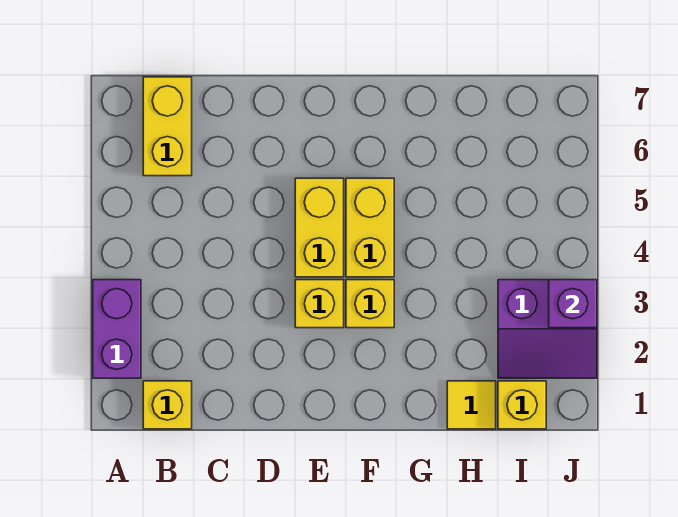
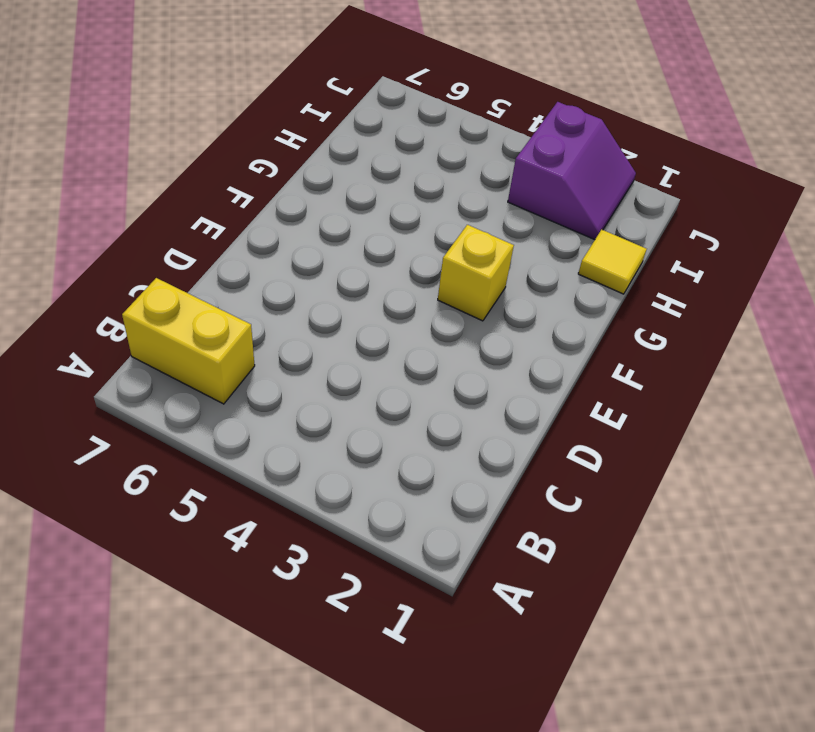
none -> purple 1x2 brick [93,280,141,378]
none -> yellow 1x1 brick [143,381,192,429]

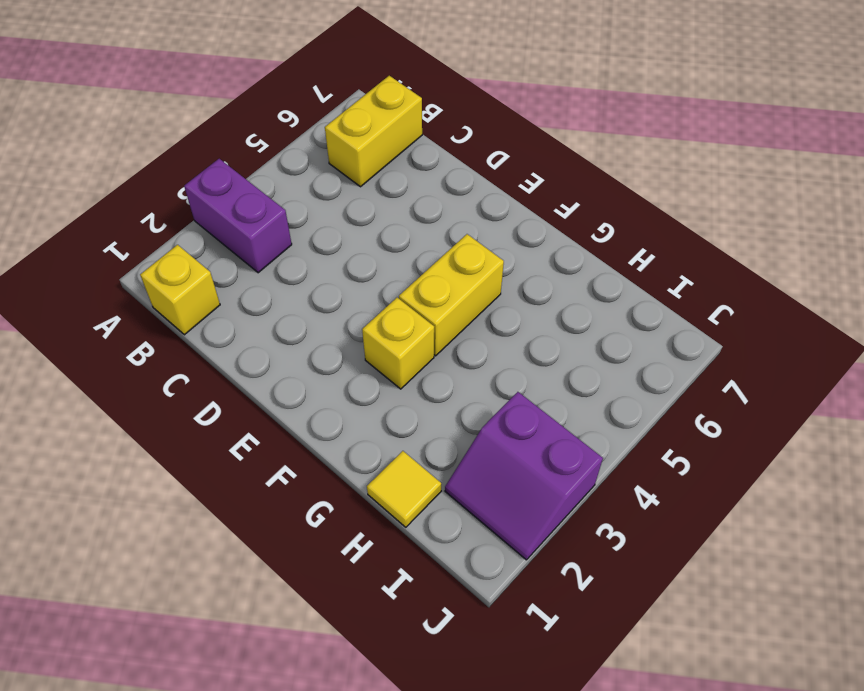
purple 1x2 brick [184,159,292,273] -> purple 1x2 brick turned to [93,280,141,378]
none -> yellow 1x1 brick [295,280,344,328]
none -> yellow 1x2 brick [295,178,344,277]

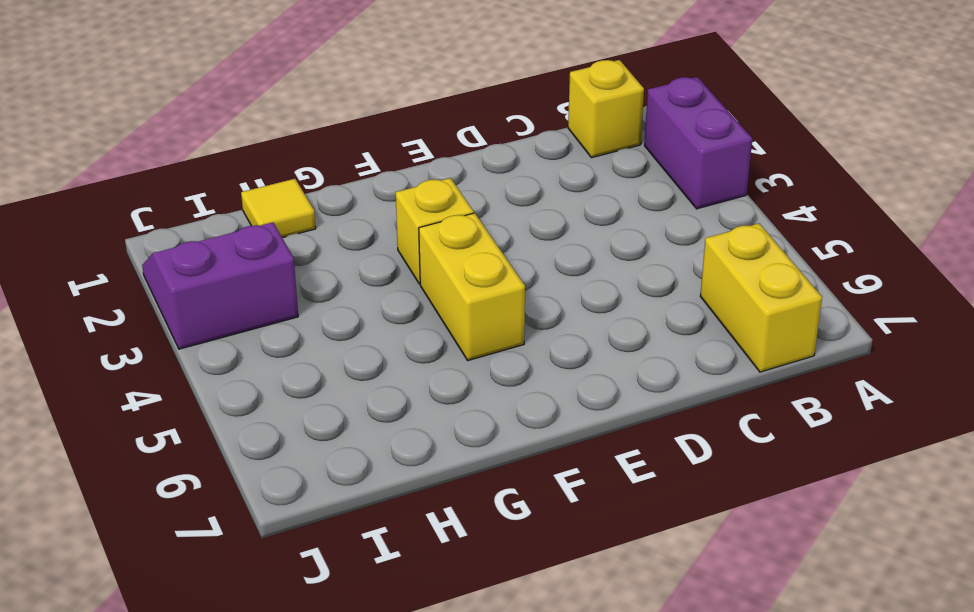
none -> yellow 1x1 brick [295,280,344,328]
none -> yellow 1x2 brick [295,178,344,277]

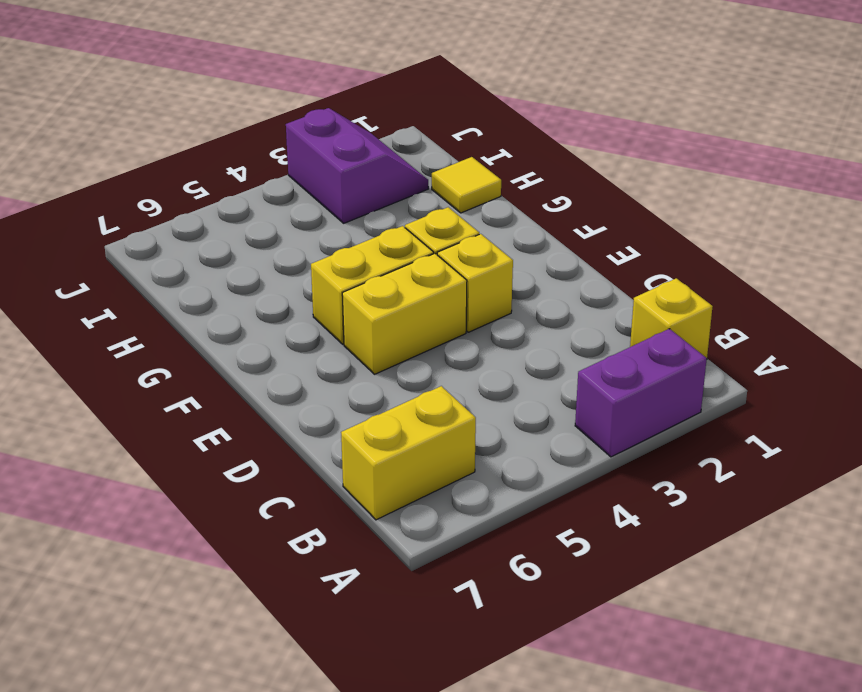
none -> yellow 1x1 brick [498,381,546,429]
none -> purple 1x1 brick [549,280,597,328]

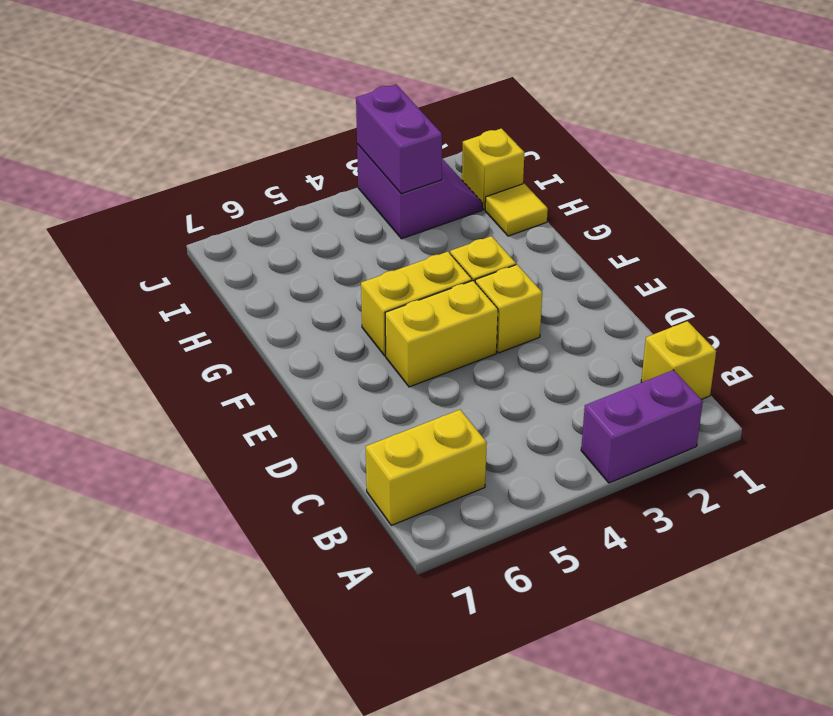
purple 1x2 brick [356,85,442,194] -> purple 1x1 brick [549,280,597,328]

